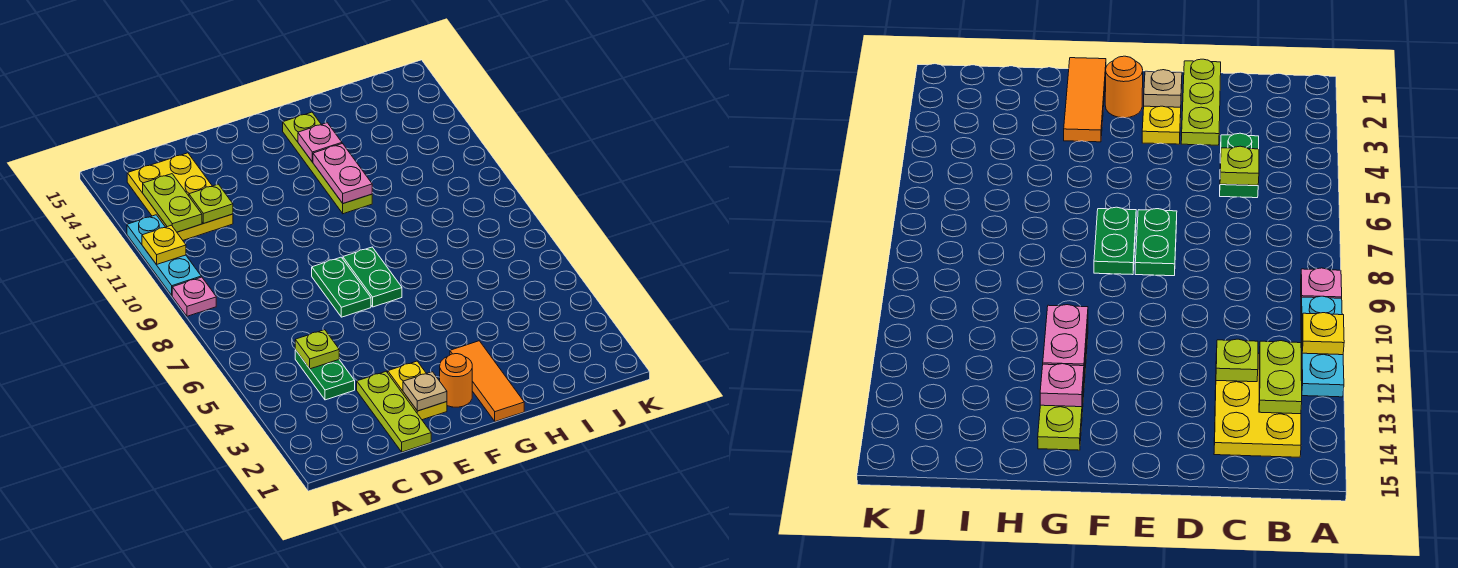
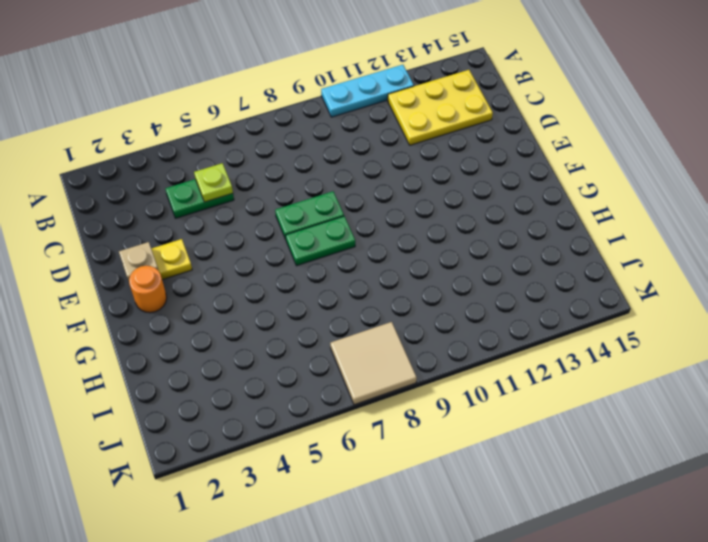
tan 2x2 tile [330,322,417,405] -> none
none -> pink 1x1 plate [172,277,216,316]
none -> lime 1x3 plate [357,372,431,452]
none -> orange 1x3 tile [450,341,524,421]

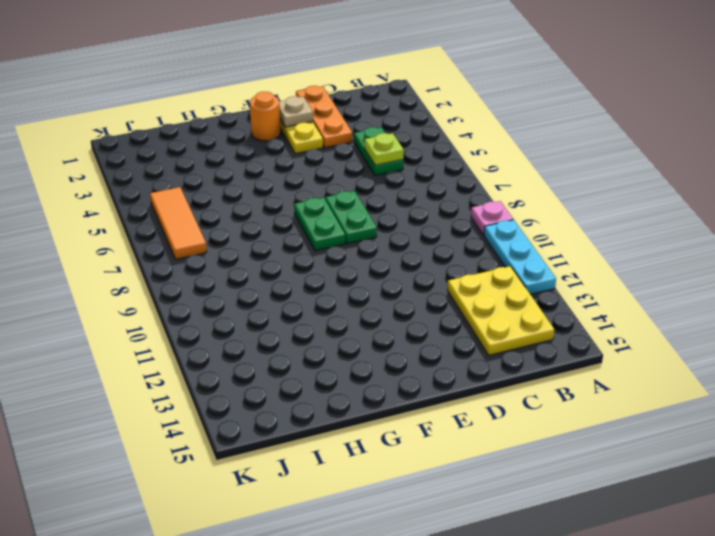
orange 1x3 plate [296,86,352,148] -> lime 1x3 plate [357,372,431,452]
orange 1x3 tile [150,187,207,259] -> orange 1x3 tile moved to [450,341,524,421]
none -> lime 1x4 plate [283,112,372,214]
none -> yellow 1x1 plate [142,225,186,265]
none -> lime 1x2 plate [143,174,202,232]

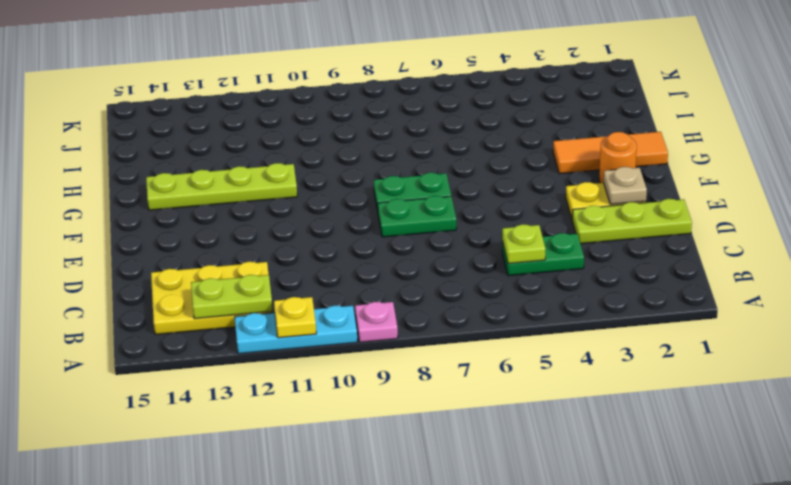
none -> lime 1x1 plate [189,184,233,224]
none -> pink 1x2 plate [313,144,372,203]
none -> pink 1x1 plate [298,123,342,162]

